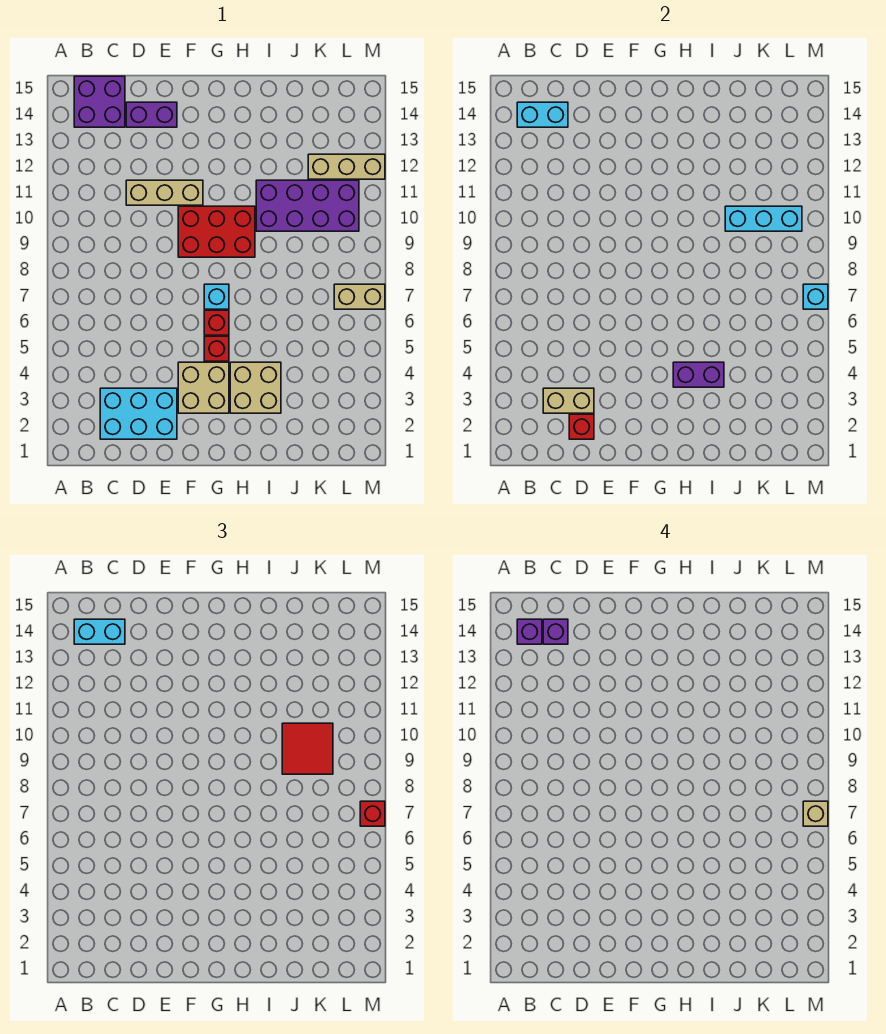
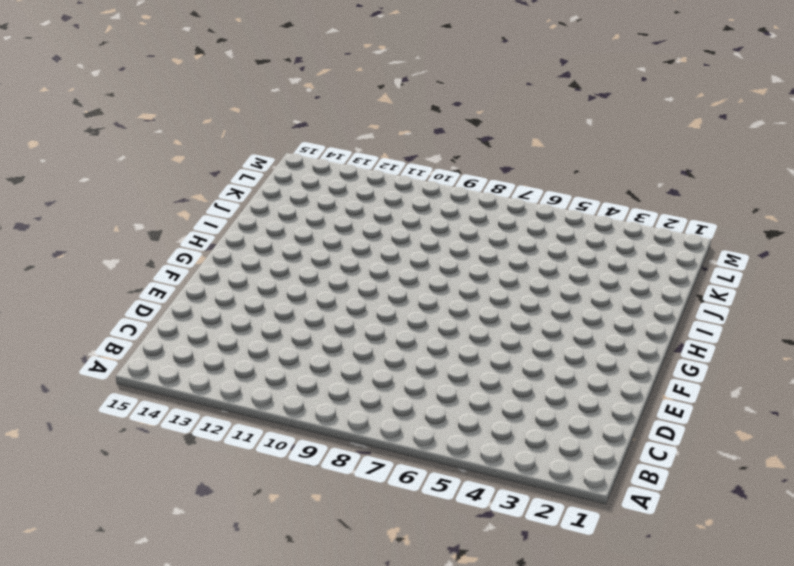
none -> purple 2x2 brick [74,76,125,127]
none -> cyan 2x3 brick [100,388,177,439]
none -> tan 1x3 brick [126,180,203,205]

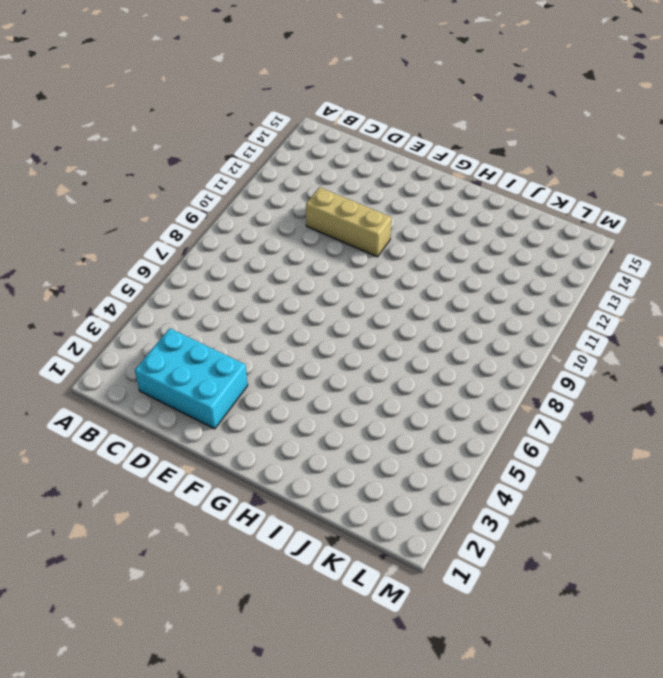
none -> purple 2x2 brick [74,76,125,127]
none -> purple 1x2 brick [126,102,177,127]
none -> tan 2x2 brick [178,362,229,413]

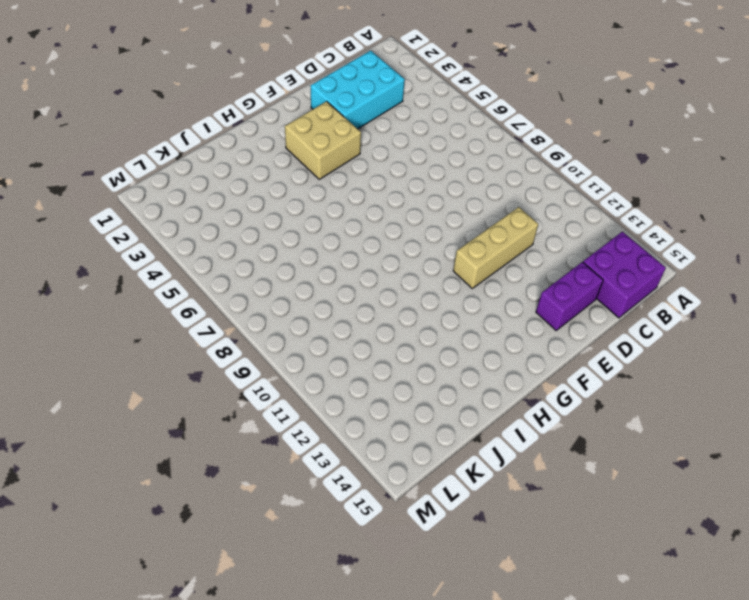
none -> red 2x3 brick [178,206,255,257]
none -> red 1x1 brick [204,336,229,361]
none -> red 1x1 brick [204,310,229,335]

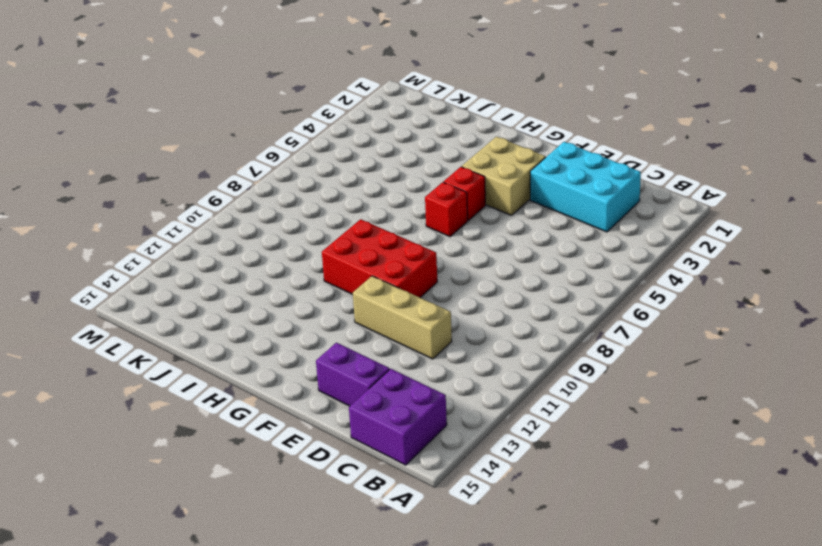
none -> cyan 1x1 brick [204,284,229,309]
none -> tan 2x2 brick [230,362,281,413]
none -> purple 2x4 brick [256,180,359,231]

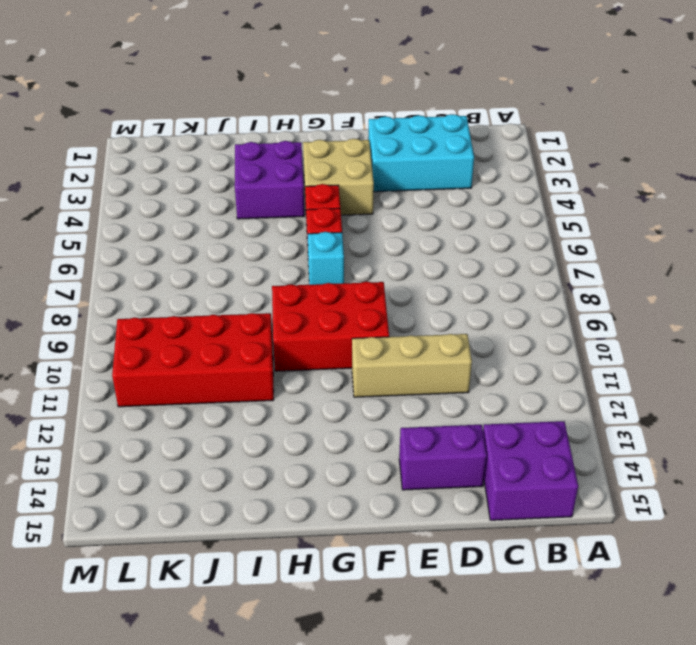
purple 2x2 brick [235,141,304,219] -> tan 2x2 brick [230,362,281,413]
red 2x4 brick [112,313,274,407] -> purple 2x4 brick [256,180,359,231]
none -> tan 1x3 brick [308,154,385,179]
none -> tan 1x2 brick [334,284,385,309]
none -> cyan 1x2 brick [517,102,568,127]

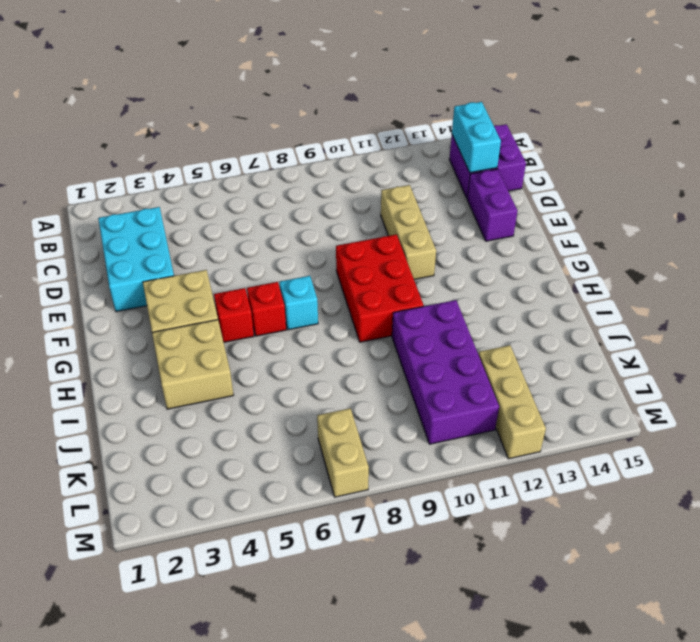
none -> tan 1x2 brick [543,388,594,413]
none -> red 1x1 brick [569,414,594,439]
none -> purple 1x2 brick [673,362,724,387]

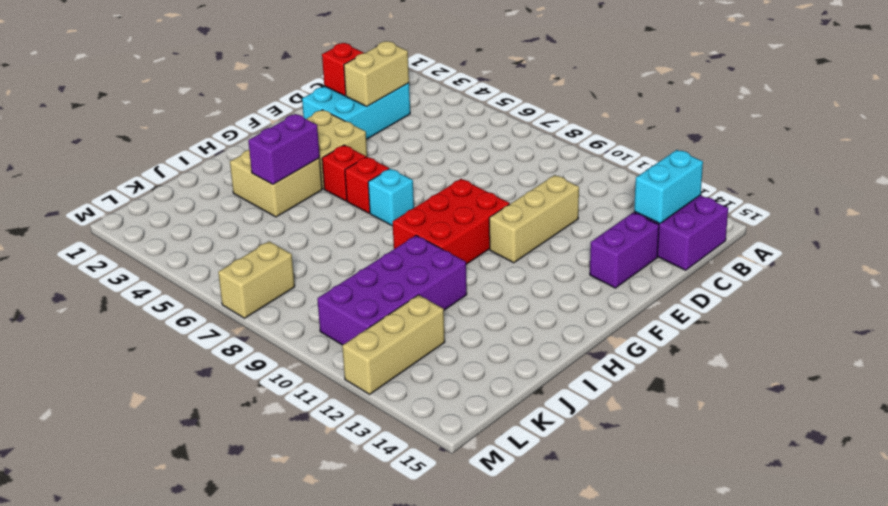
none -> cyan 1x3 brick [725,206,802,231]
none -> cyan 1x1 brick [803,284,828,309]
none -> cyan 1x2 brick [74,619,125,644]

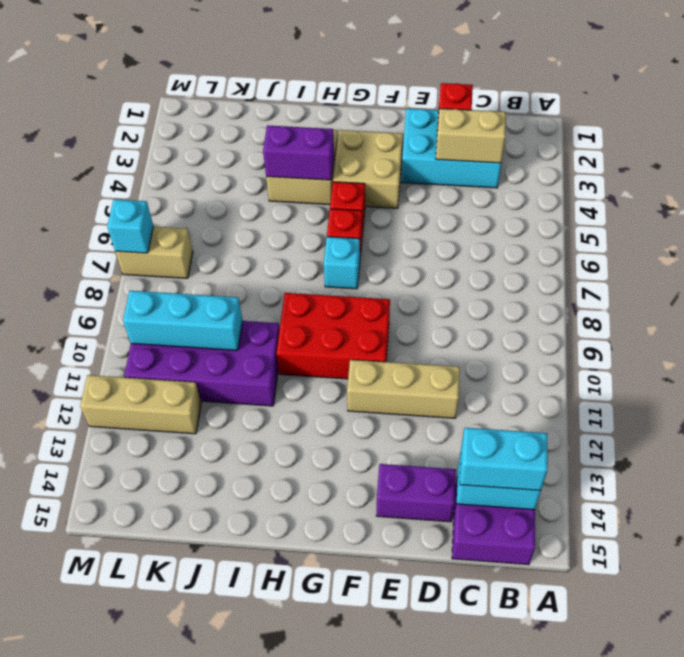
none -> red 2x2 tile [282,723,333,774]
none -> red 1x1 brick [360,801,385,826]
none -> purple 1x1 brick [517,619,542,644]

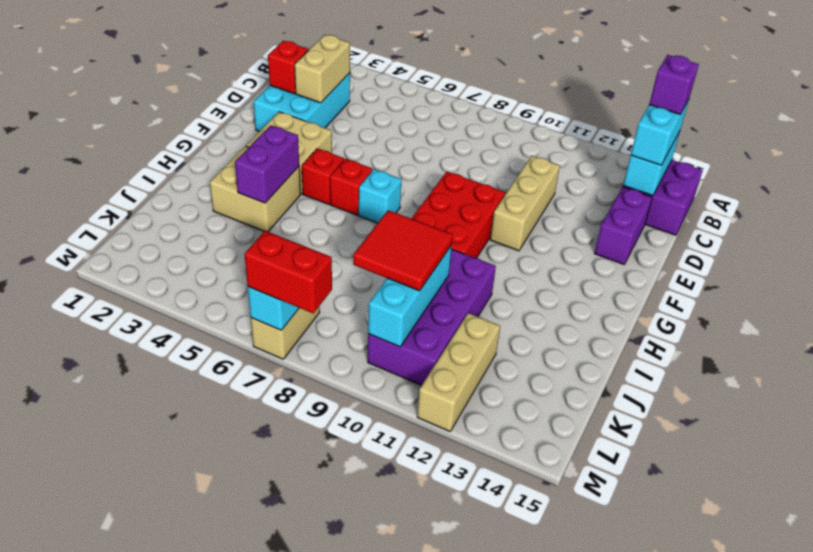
red 1x2 brick [244,231,332,313] -> red 1x1 brick [360,801,385,826]
none -> purple 1x1 brick [543,619,568,644]
none -> tan 1x1 brick [803,801,828,826]

